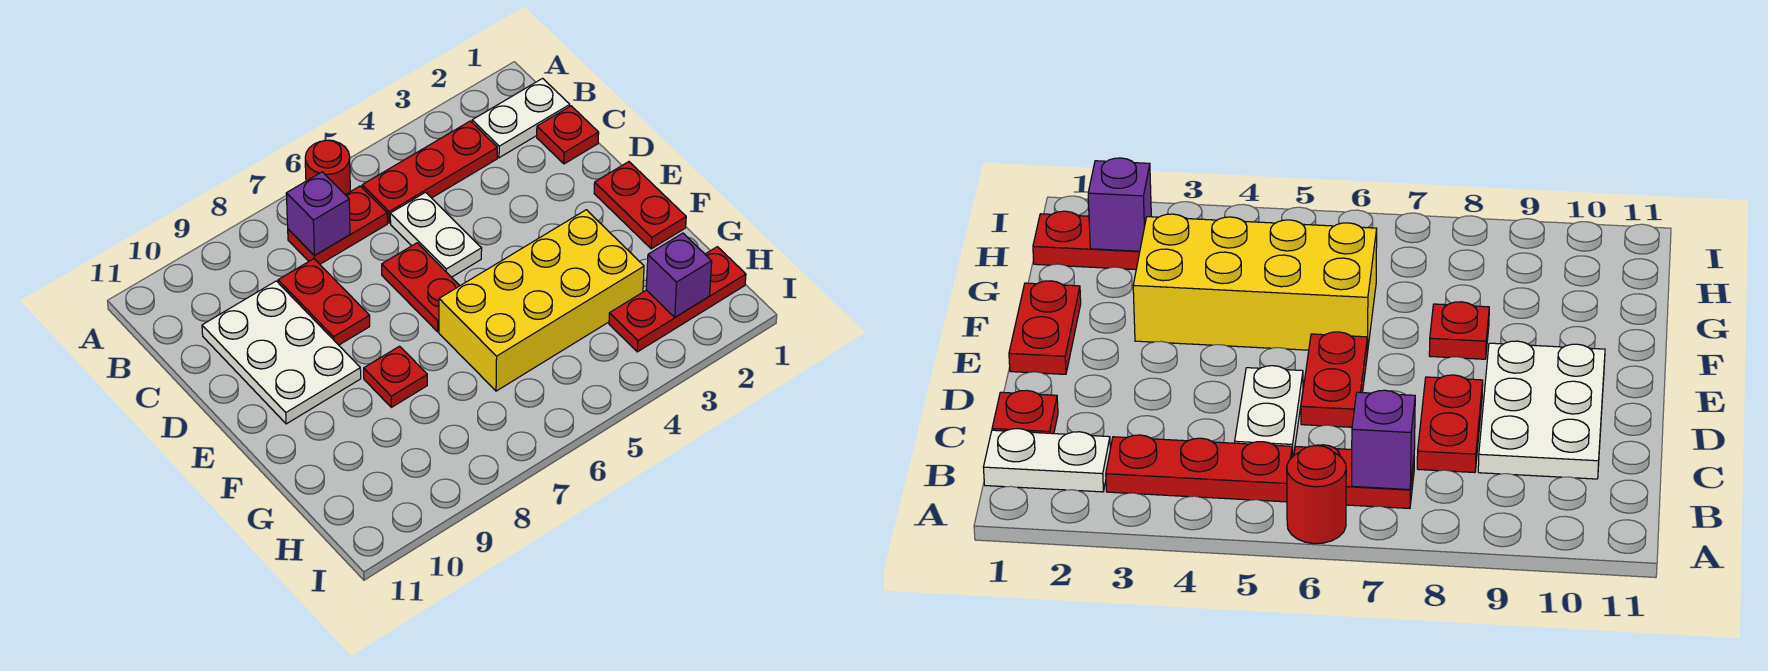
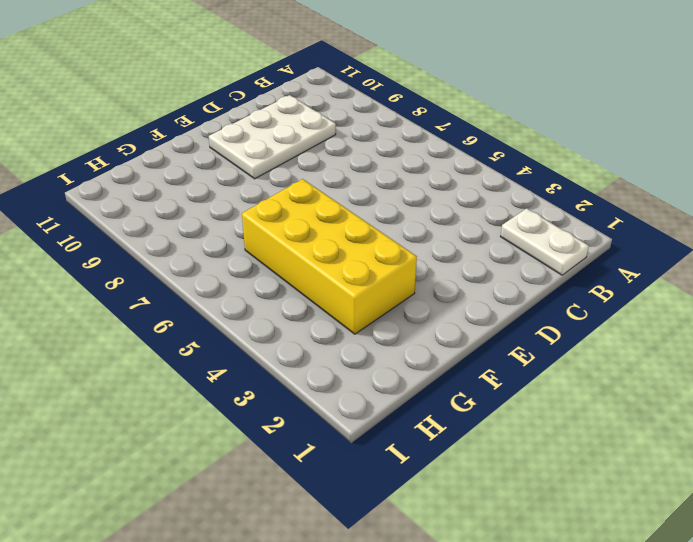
none -> red 1x1 round brick [305,140,350,195]
none -> red 1x3 plate [362,121,497,223]
none -> red 1x2 plate [288,186,387,264]

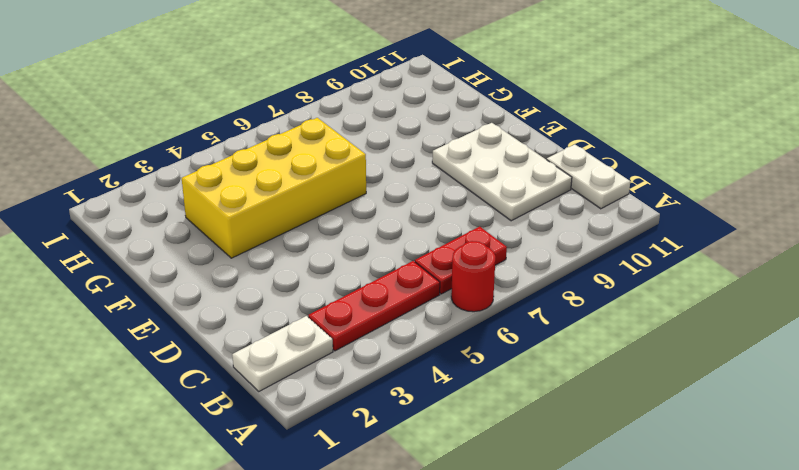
white 1x2 plate [547,144,630,209] -> white 1x2 plate moved to [390,192,482,277]
none -> red 1x1 plate [537,106,599,164]
none -> red 1x2 plate [278,259,370,345]
none -> red 1x2 plate [382,243,460,332]

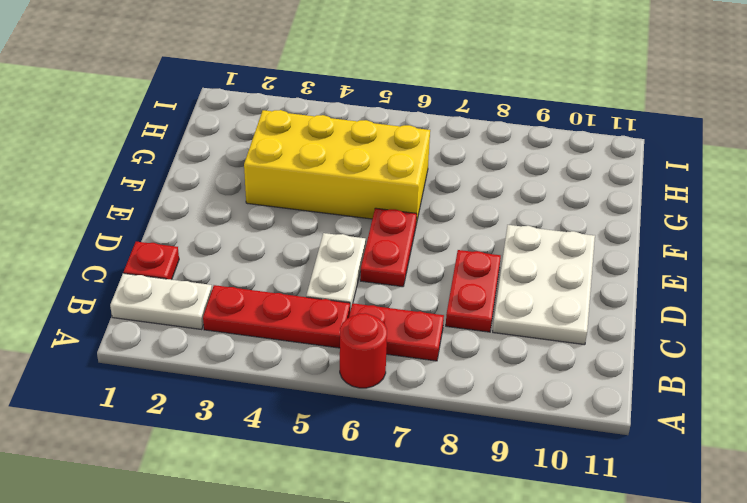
none -> red 1x2 plate [594,162,686,249]
none -> red 1x1 plate [364,346,427,407]
none -> red 1x3 plate [609,247,746,352]

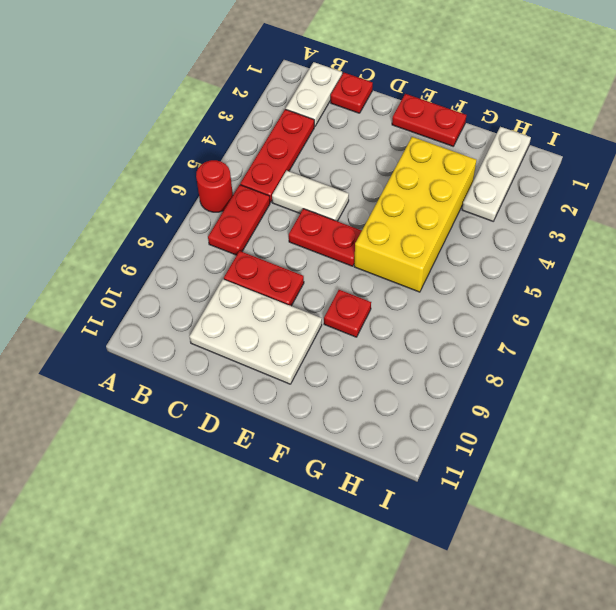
white 1x3 plate [462,127,531,221] -> red 1x3 plate [609,247,746,352]
none -> purple 1x1 brick [286,172,350,256]
none -> purple 1x1 brick [646,233,712,317]

